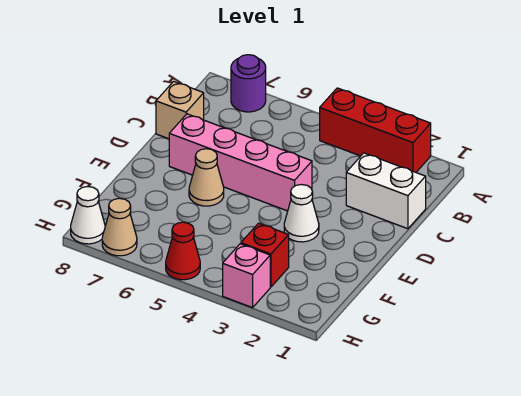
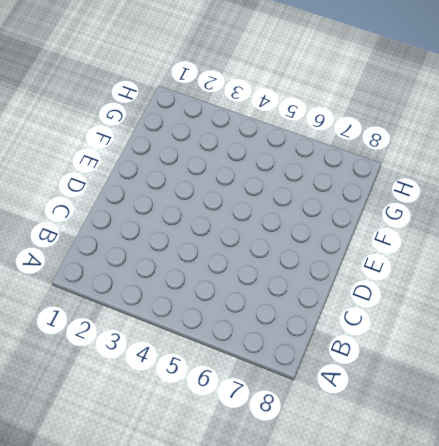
none -> red 1x3 brick [320,88,431,172]
none -> purple 1x1 round brick [231,55,266,112]
none -> white 1x2 brick [346,153,426,229]

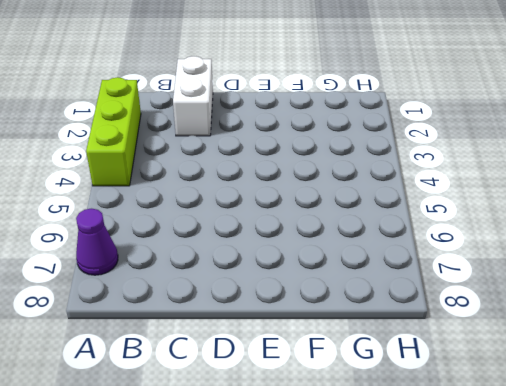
lime 1x3 brick [86,77,141,186] -> red 1x3 brick [320,88,431,172]
purple 1x1 cone [76,209,118,275] -> purple 1x1 round brick [231,55,266,112]
none -> tan 1x1 brick [156,81,204,139]
none -> pink 1x4 brick [169,114,312,211]
none -> white 1x1 cone [284,185,319,242]

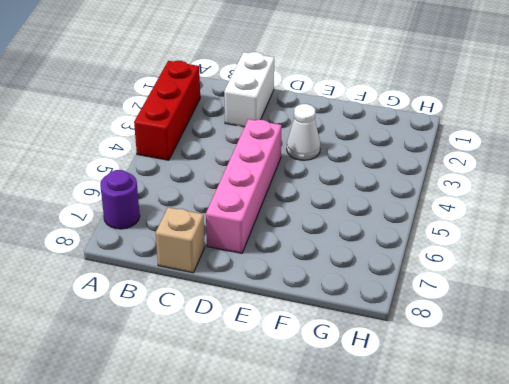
none -> tan 1x1 cone [189,149,224,206]
none -> red 1x1 brick [241,223,289,287]
none -> pink 1x1 brick [223,244,270,308]

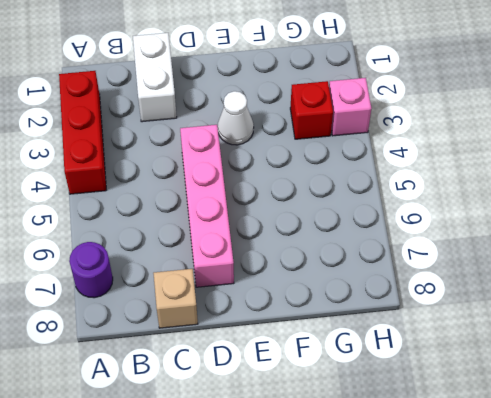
none -> tan 1x1 cone [189,149,224,206]
none -> red 1x1 cone [166,222,200,280]
none -> tan 1x1 cone [102,198,137,256]

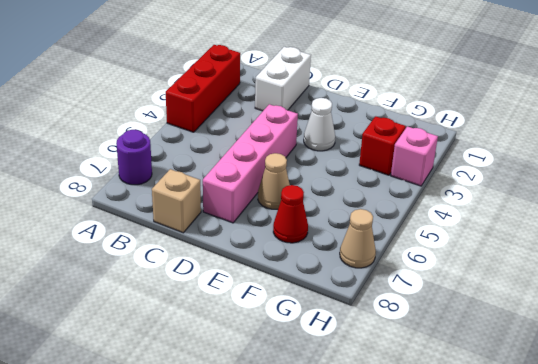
red 1x1 cone [273,185,308,243] -> red 1x1 cone moved to [166,222,200,280]
none -> white 1x1 cone [71,187,105,244]

